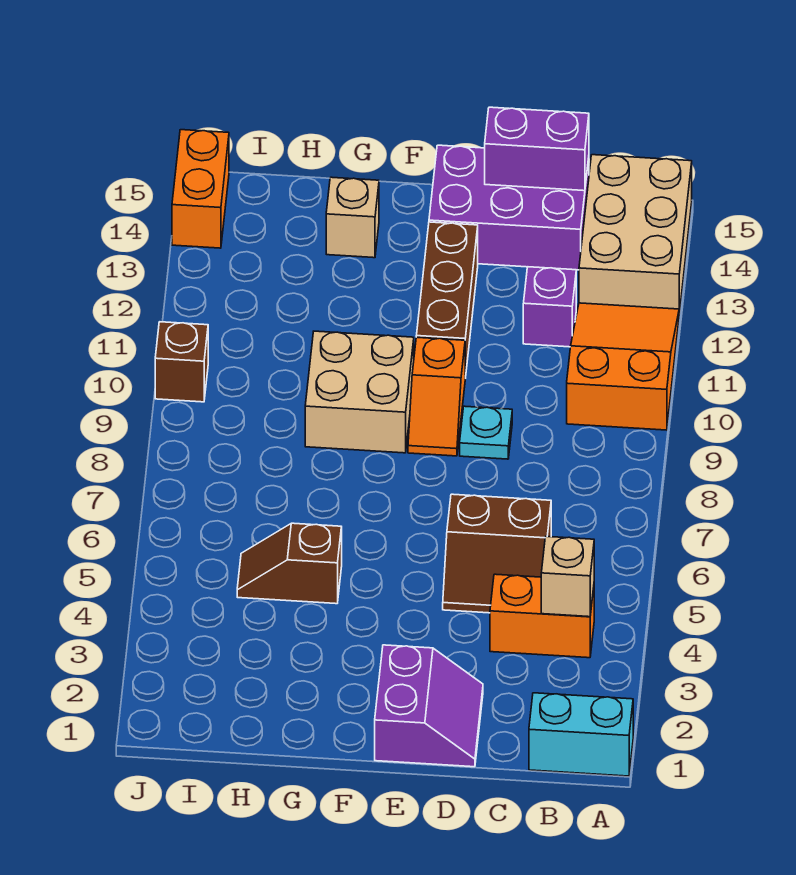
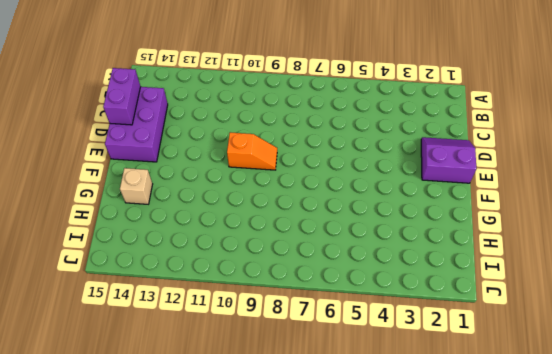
none -> cyan 1x2 brick [529,693,633,776]
none -> orange 2x3 slope [567,303,679,430]
none -> tan 2x3 brick [579,155,692,314]

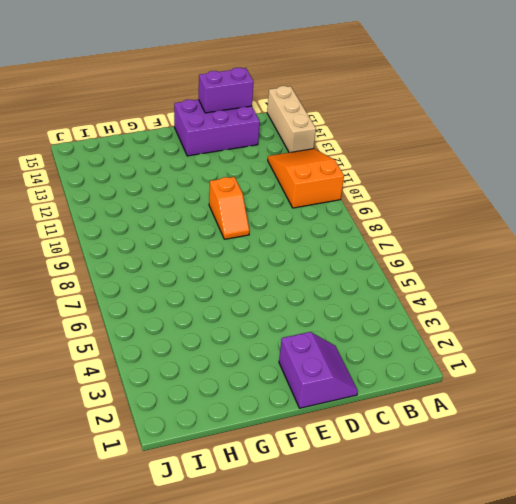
tan 1x3 brick [267,86,316,153] -> tan 2x3 brick [579,155,692,314]
none -> cyan 1x2 brick [529,693,633,776]
none -> orange 1x2 brick [490,574,594,658]
none -> brown 2x2 slope [443,494,551,613]

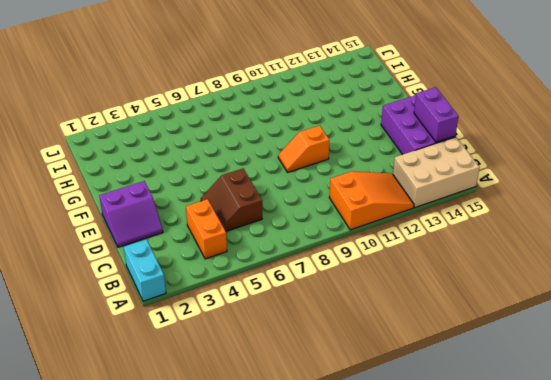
none -> purple 1x1 brick [523,267,576,347]
none -> cyan 1x1 plate [460,406,512,459]
none -> brown 1x3 brick [416,222,478,378]

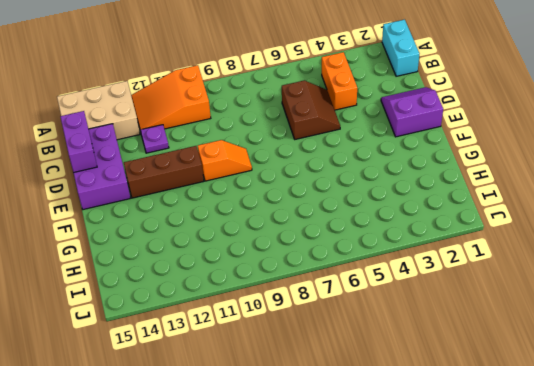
purple 1x1 plate [140,125,169,153] -> purple 1x1 brick [523,267,576,347]
none -> cyan 1x1 plate [460,406,512,459]
none -> tan 2x2 brick [305,331,414,453]
none -> brown 1x2 slope [237,523,342,604]

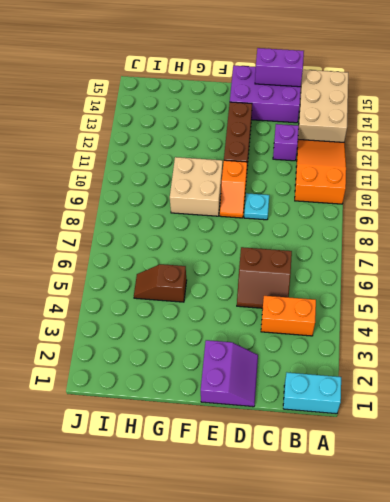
none -> tan 1x1 brick [326,177,379,258]
none -> brown 1x1 brick [155,322,208,402]
none -> orange 1x2 brick [172,130,229,248]

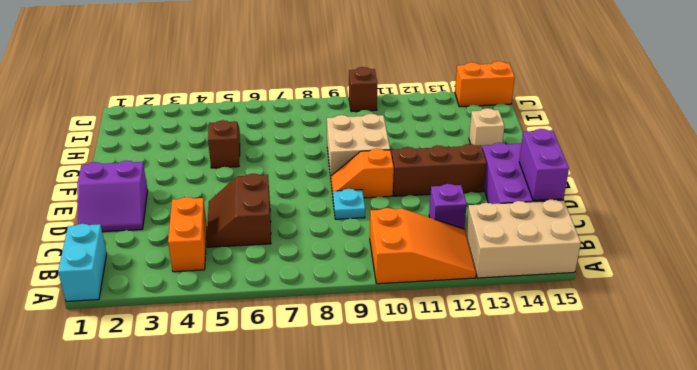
none -> tan 1x1 brick [541,536,594,617]

